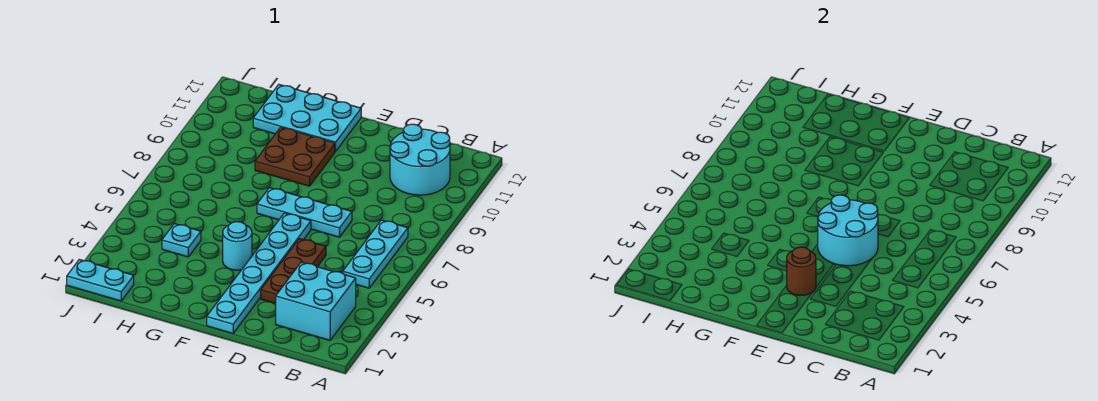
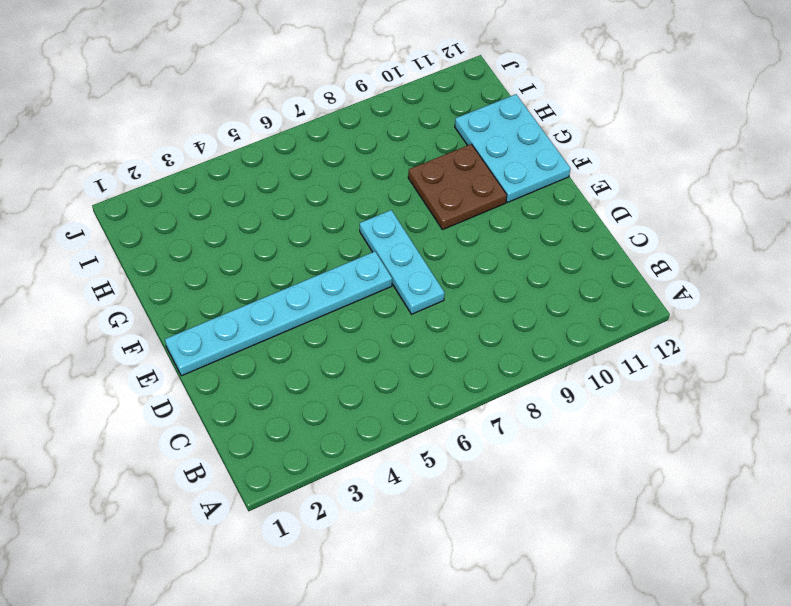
none -> cyan 2x2 brick [276,262,356,340]
none -> cyan 1x3 plate [343,220,408,288]
none -> cyan 2x2 round brick [390,124,450,195]

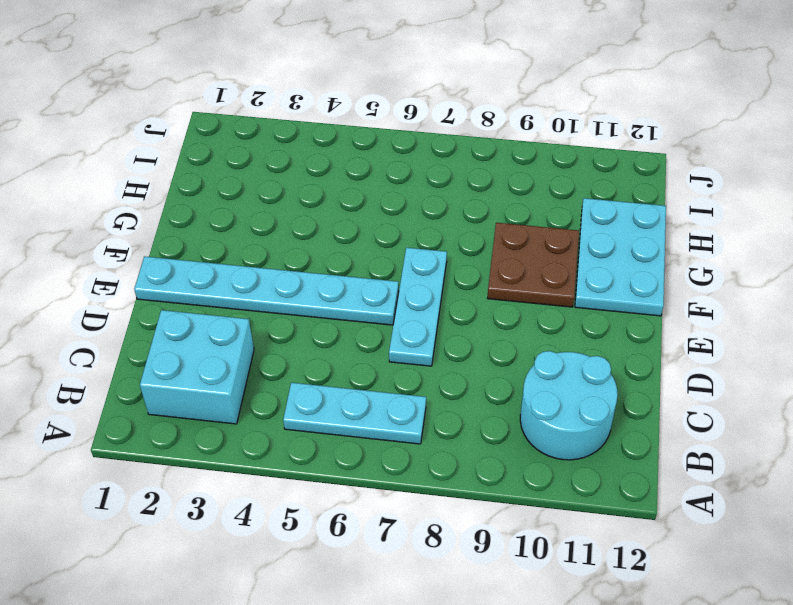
none -> brown 1x3 plate [261,239,326,304]
none -> cyan 1x1 round brick [223,222,252,270]
none -> cyan 1x1 plate [162,224,201,257]

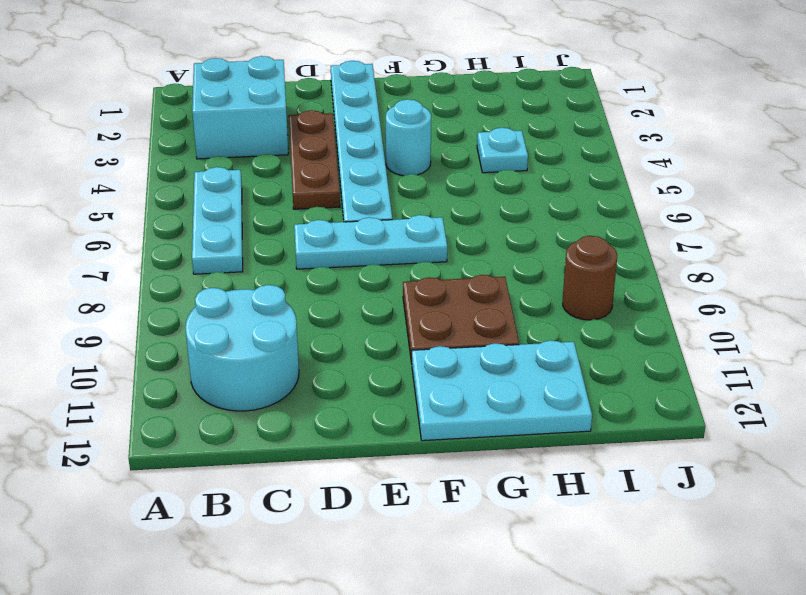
brown 1x1 round brick [563,236,617,320] -> brown 1x1 round brick moved to [787,247,816,296]
none -> cyan 1x2 plate [67,259,134,301]
none -> cyan 2x2 round brick [818,195,878,266]

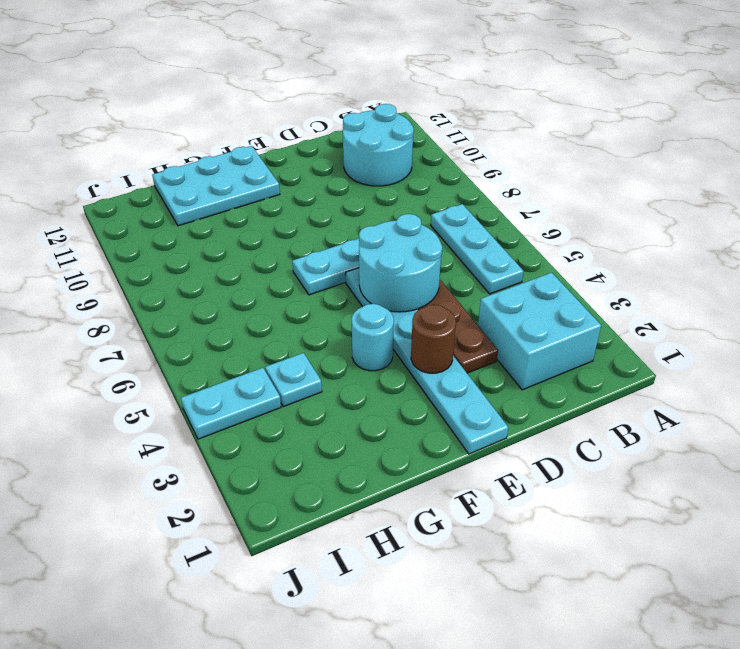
cyan 1x2 plate [181,368,281,439] -> cyan 1x2 plate moved to [67,259,134,301]
none -> brown 2x2 plate [255,127,335,186]

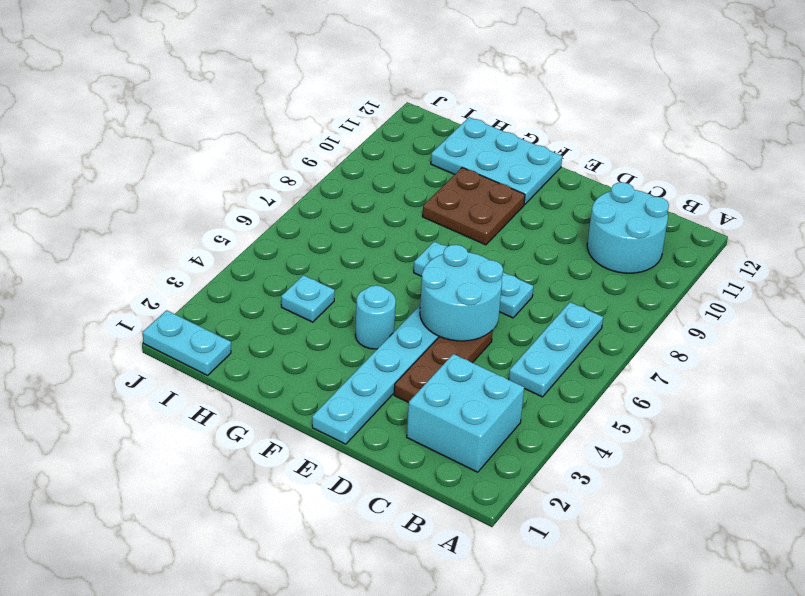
none -> brown 1x1 round brick [787,247,816,296]

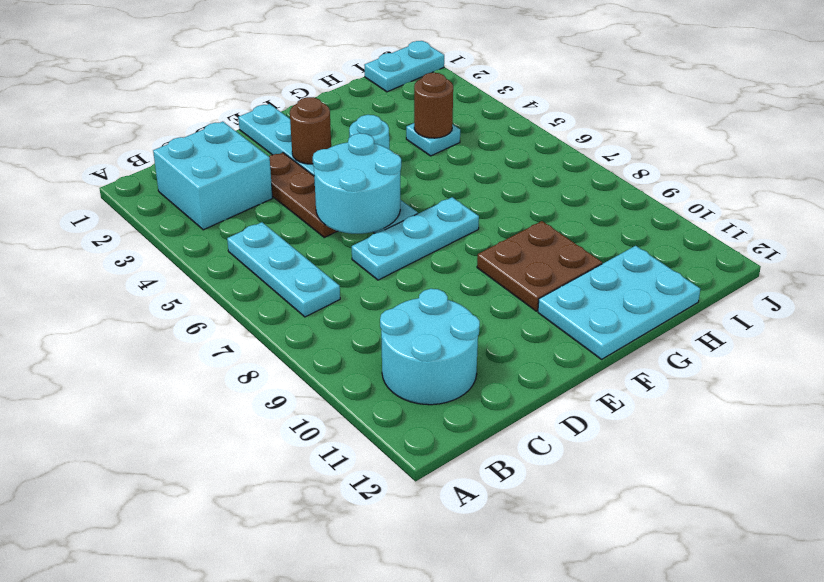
brown 1x1 round brick [414,73,453,138] -> none

